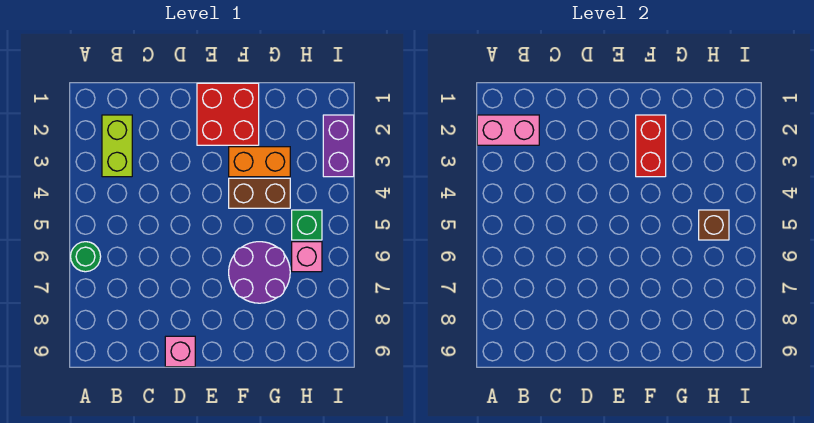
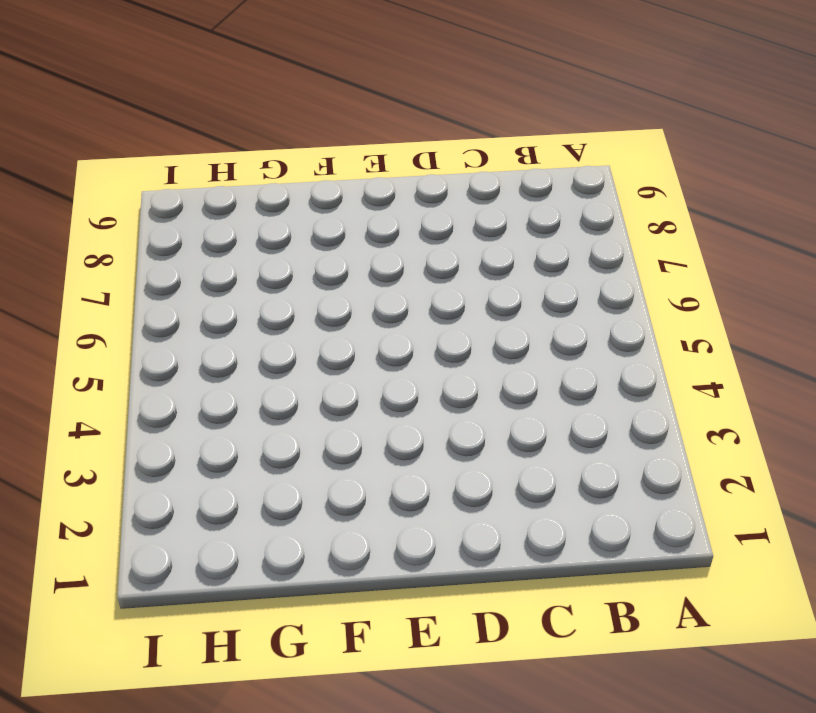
none -> green 1x1 round brick [71,242,101,272]
none -> lime 1x2 brick [102,115,132,177]
none -> pink 1x1 brick [165,336,195,367]

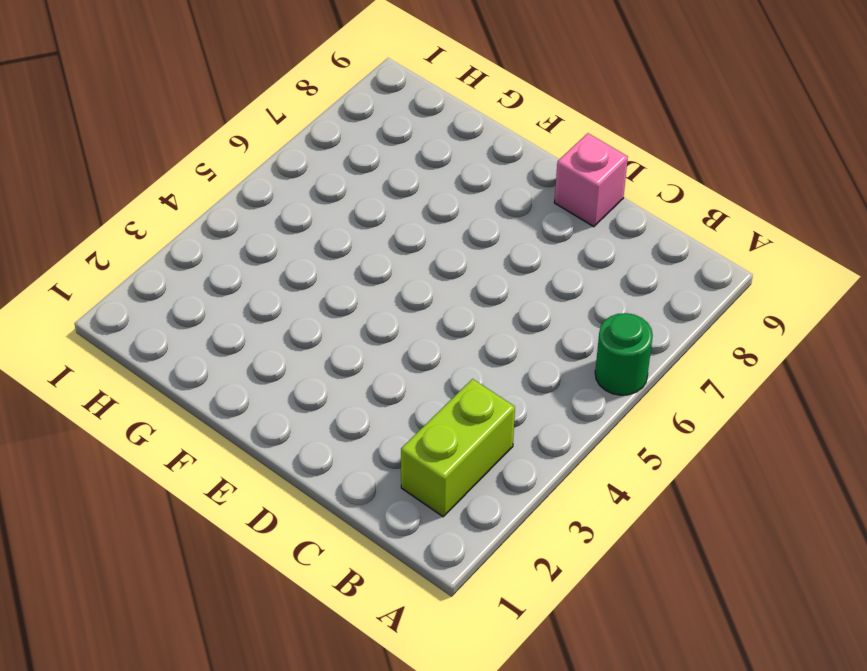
none -> red 2x2 brick [197,83,259,145]
none -> orange 1x2 brick [229,147,290,177]
none -> brown 1x2 brick [229,178,290,208]

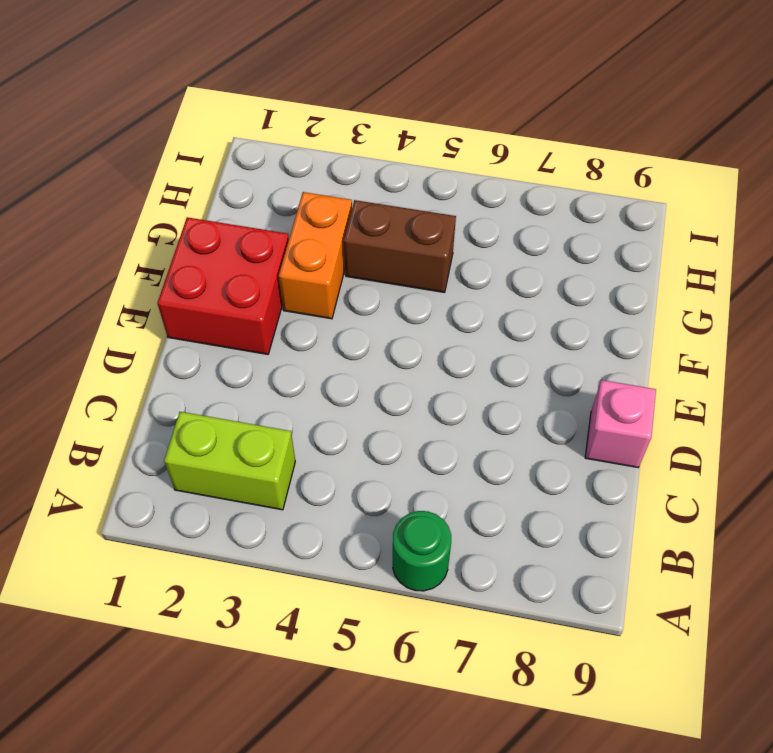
brown 1x2 brick [344,200,456,293] -> brown 1x2 brick turned to [229,178,290,208]
none -> purple 2x2 round brick [229,242,290,303]
none -> green 1x1 brick [292,210,322,240]
none -> pink 1x1 brick [292,242,322,272]

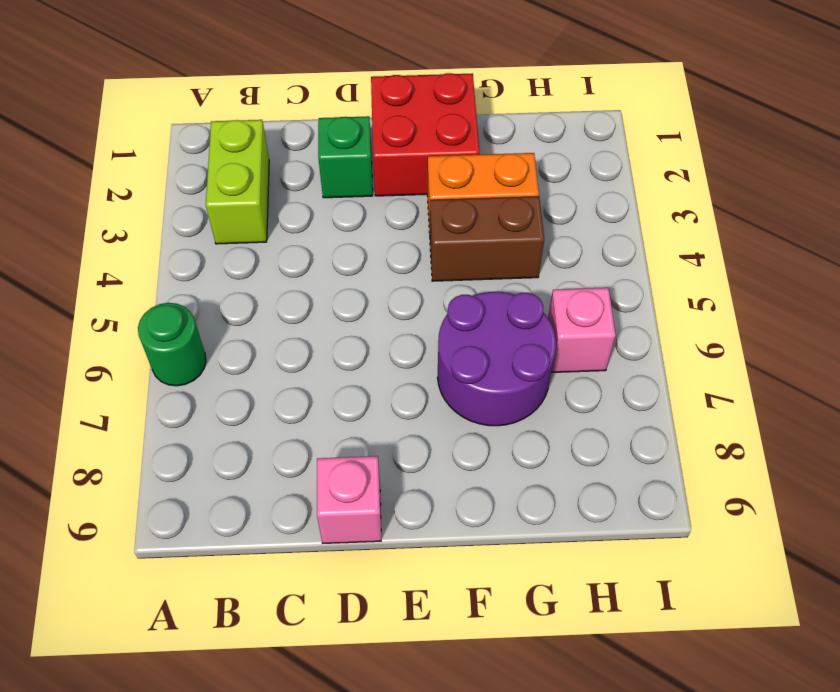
green 1x1 brick [318,116,373,198] -> green 1x1 brick moved to [292,210,322,240]
none -> purple 1x2 brick [323,115,354,177]
none -> pink 1x2 brick [477,115,539,145]
none -> red 1x2 brick [636,115,666,177]

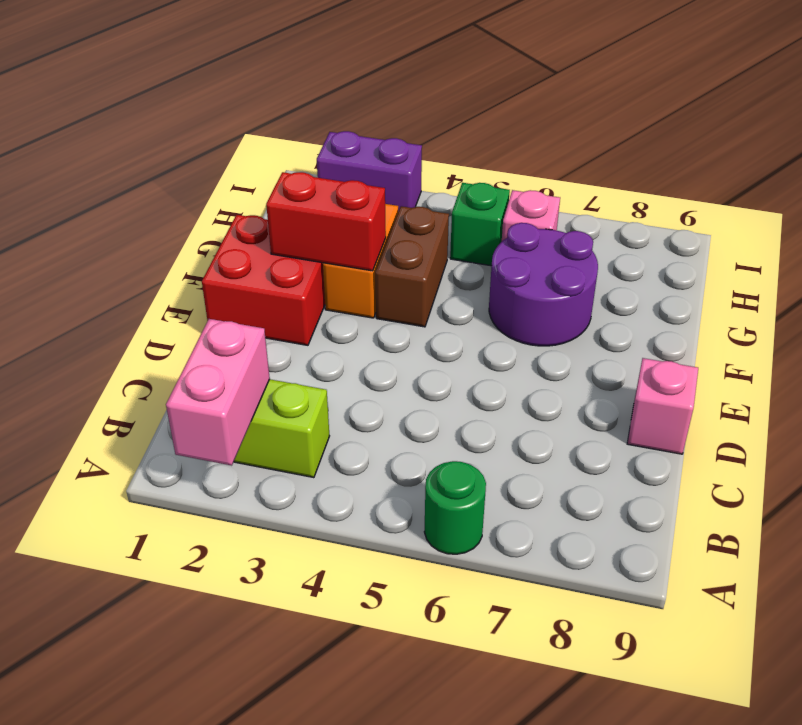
none -> brown 1x1 brick [699,210,729,240]

